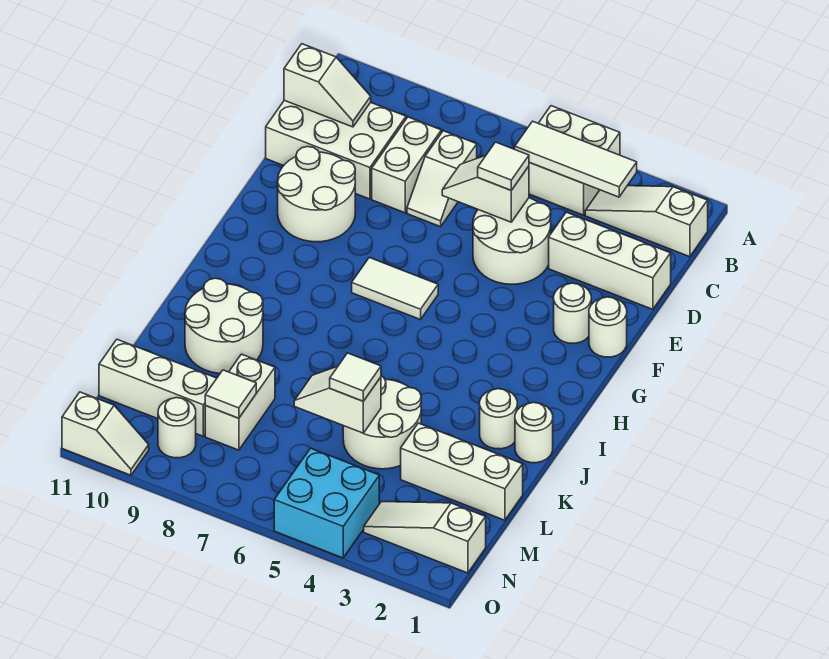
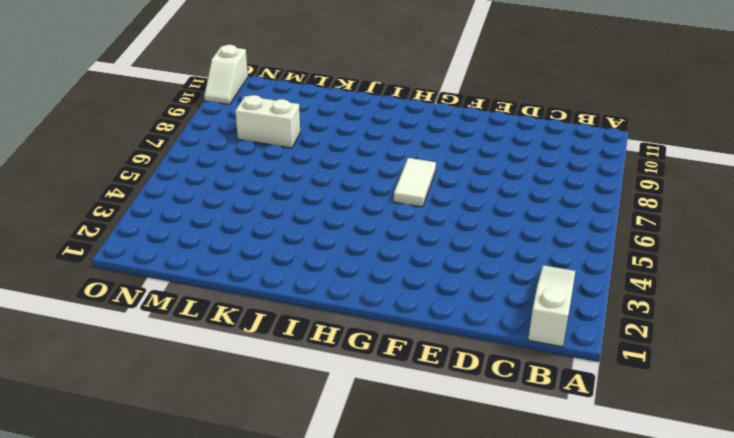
none -> white 2x2 brick [529,106,620,215]
none -> white 1x2 slope [407,131,477,227]
none -> white 1x2 brick [372,117,441,213]

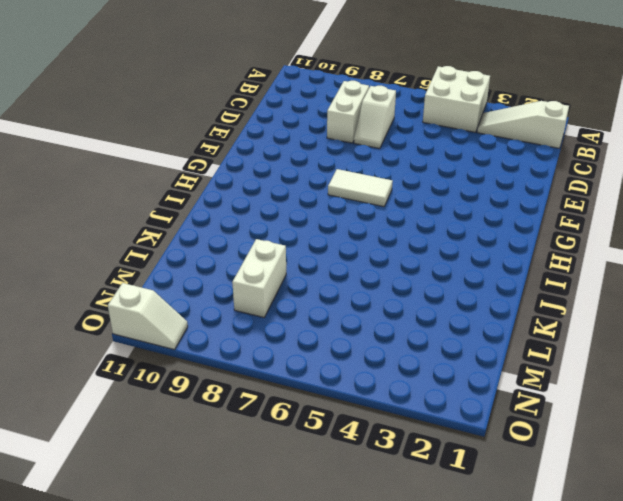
none -> white 2x3 brick [266,100,406,199]
none -> white 1x3 brick [549,212,671,309]
none -> white 2x2 round brick [473,198,551,284]

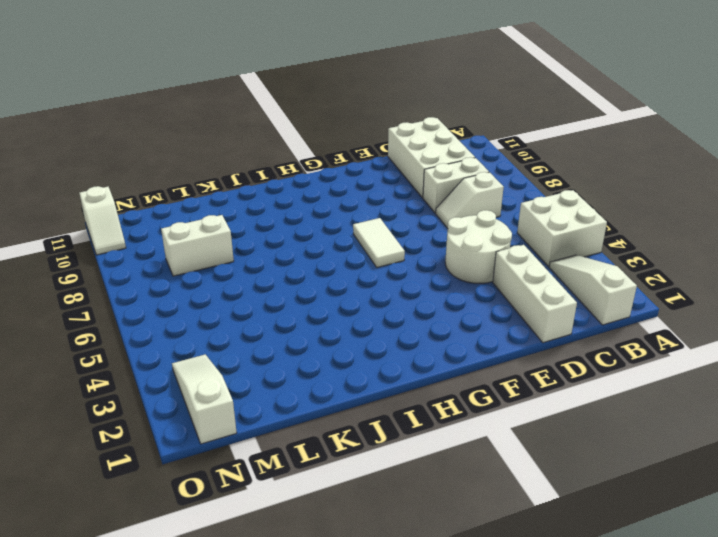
none -> white 2x2 round brick [278,147,355,242]
none -> white 1x1 round brick [589,297,627,357]
none -> white 1x1 round brick [554,283,591,343]

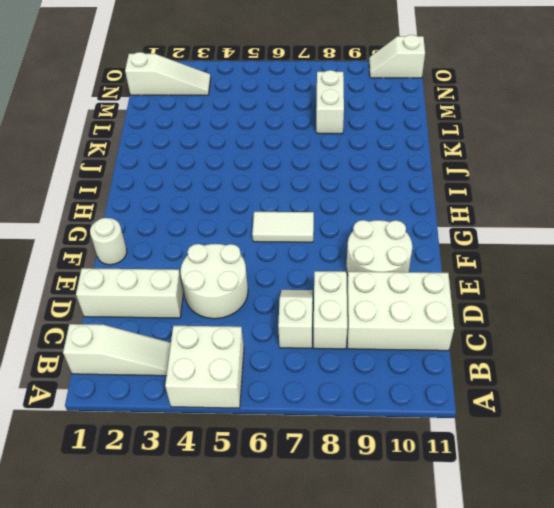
none -> white 1x1 round brick [554,283,591,343]
none -> white 1x1 round brick [515,402,553,463]
none -> white 1x1 round brick [480,389,517,449]

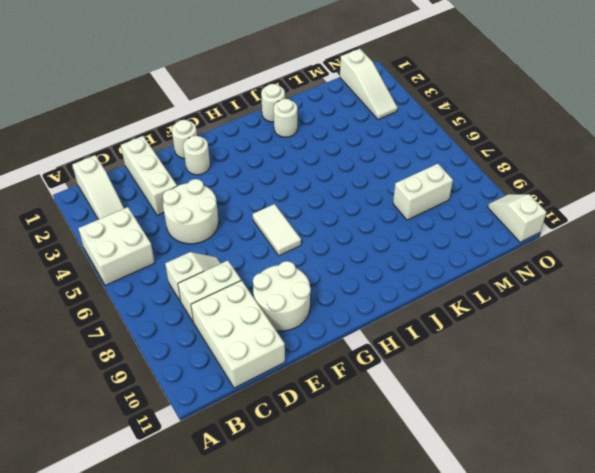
none -> white 2x2 round brick [185,278,263,373]
none -> white 2x2 round brick [343,376,421,469]
none -> white 1x3 brick [401,423,523,520]

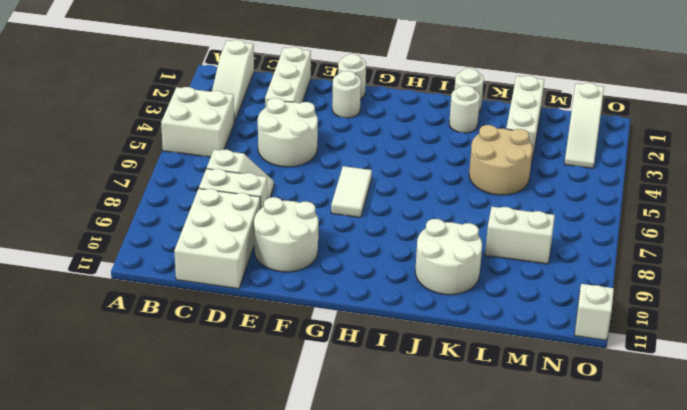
tan 2x2 round brick [469,125,532,195] -> white 2x2 round brick [343,376,421,469]
none -> white 1x3 brick [99,339,217,436]
none -> cyan 2x2 brick [274,448,379,558]
none -> white 1x1 round brick [158,398,196,458]

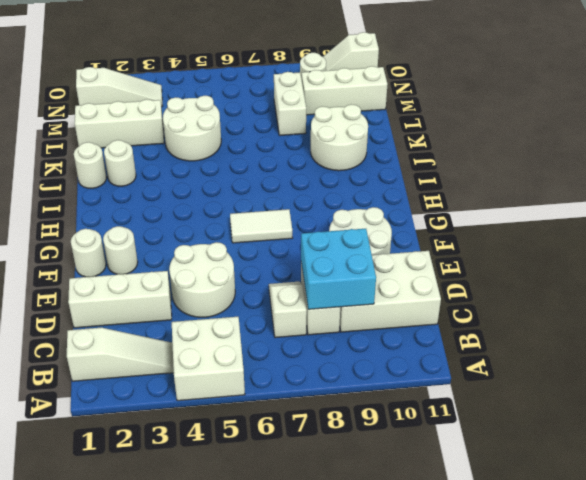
cyan 2x2 brick [301,229,376,309] -> cyan 2x2 brick moved to [274,448,379,558]
none -> white 1x3 tile [515,121,637,197]
none -> white 1x2 slope [284,44,371,127]
none -> white 1x2 slope [442,156,529,222]

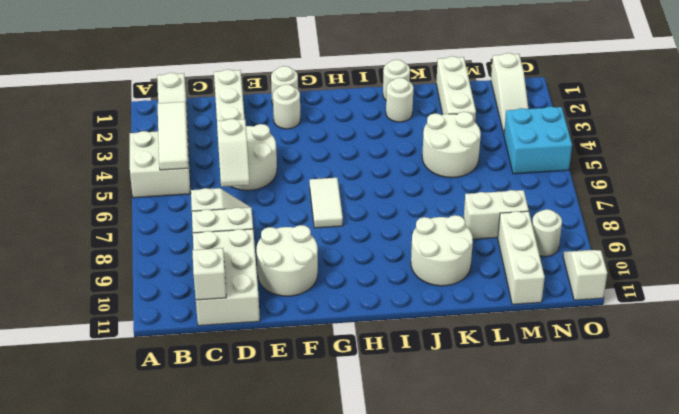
none -> white 1x2 slope [294,366,381,433]
none -> white 1x1 tile [205,370,256,418]
none -> white 1x1 tile [478,142,529,190]

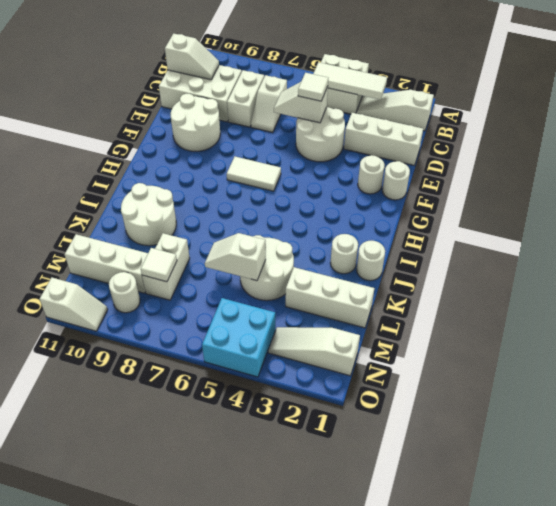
none -> white 1x1 tile [330,353,381,401]

